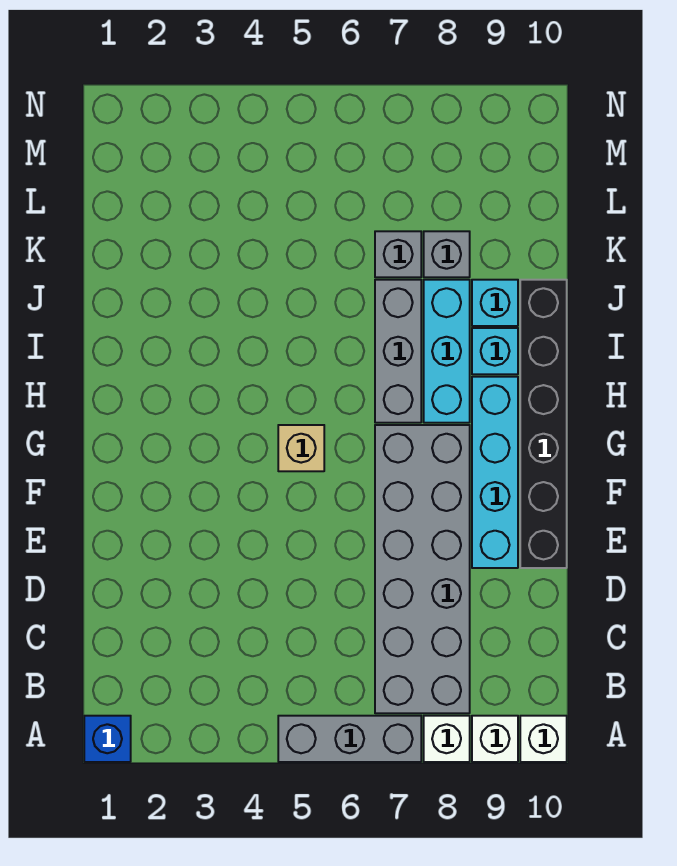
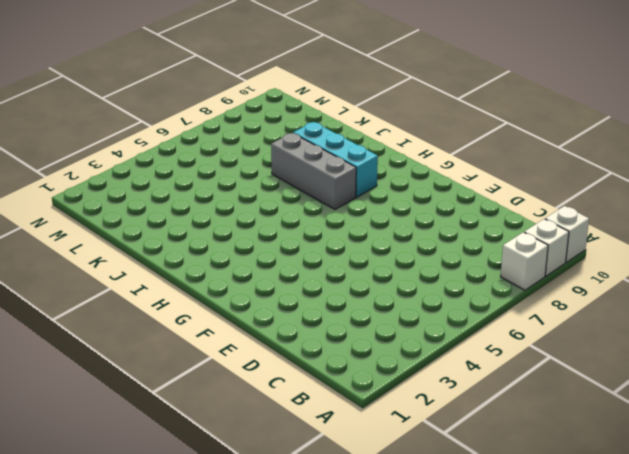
none -> blue 1x1 brick [84,716,131,762]
none -> grey 1x3 brick [278,716,421,762]
none -> grey 2x6 brick [375,425,470,713]

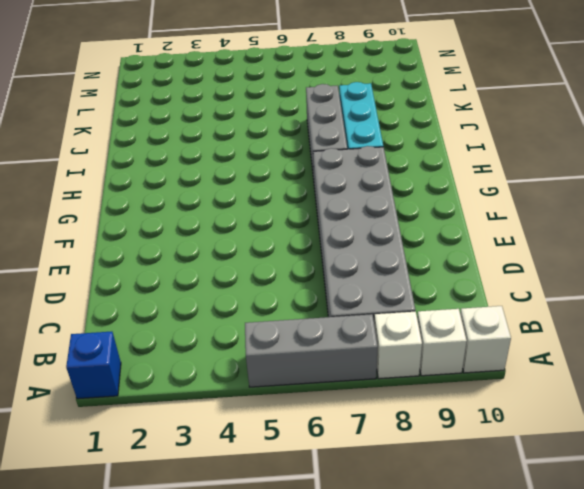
none -> cyan 1x4 brick [472,377,518,568]
none -> black 1x6 brick [520,280,567,568]
none -> tan 1x1 brick [278,425,324,471]

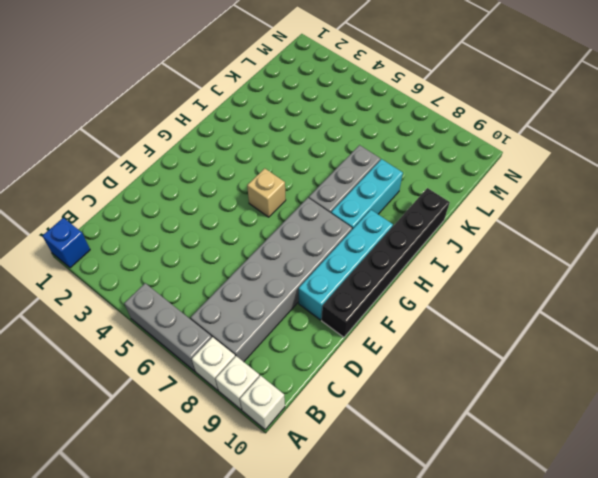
none -> cyan 1x1 brick [472,328,518,374]
none -> cyan 1x1 brick [472,280,518,326]
none -> grey 1x1 brick [375,231,421,277]

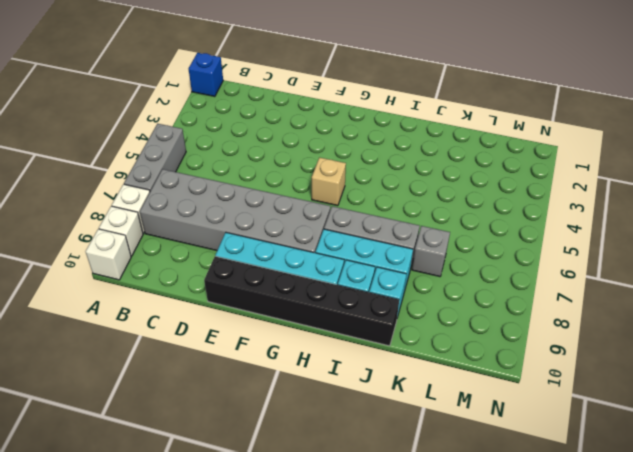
none -> grey 1x1 brick [424,231,470,277]

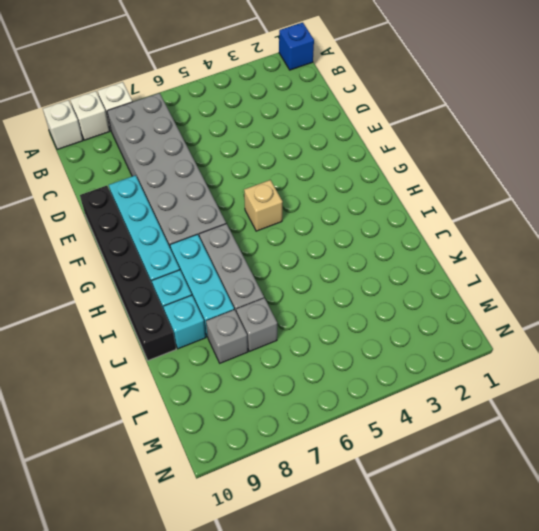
none -> grey 1x3 brick [278,716,421,762]

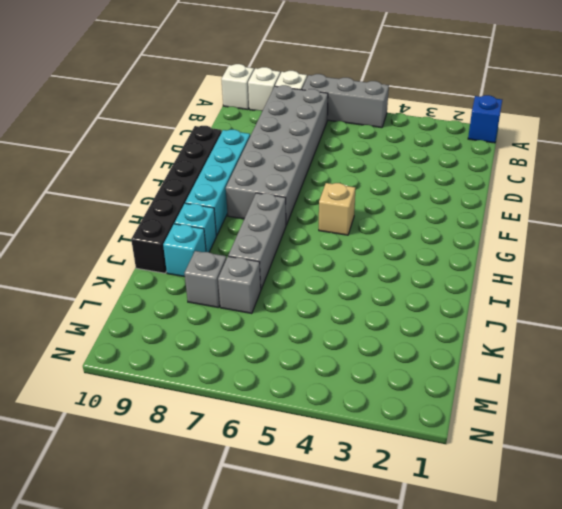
none -> cyan 1x3 brick [424,280,470,423]

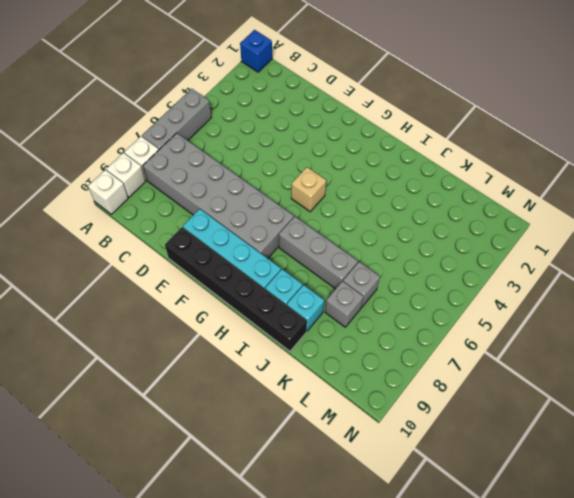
none -> cyan 1x3 brick [424,280,470,423]

